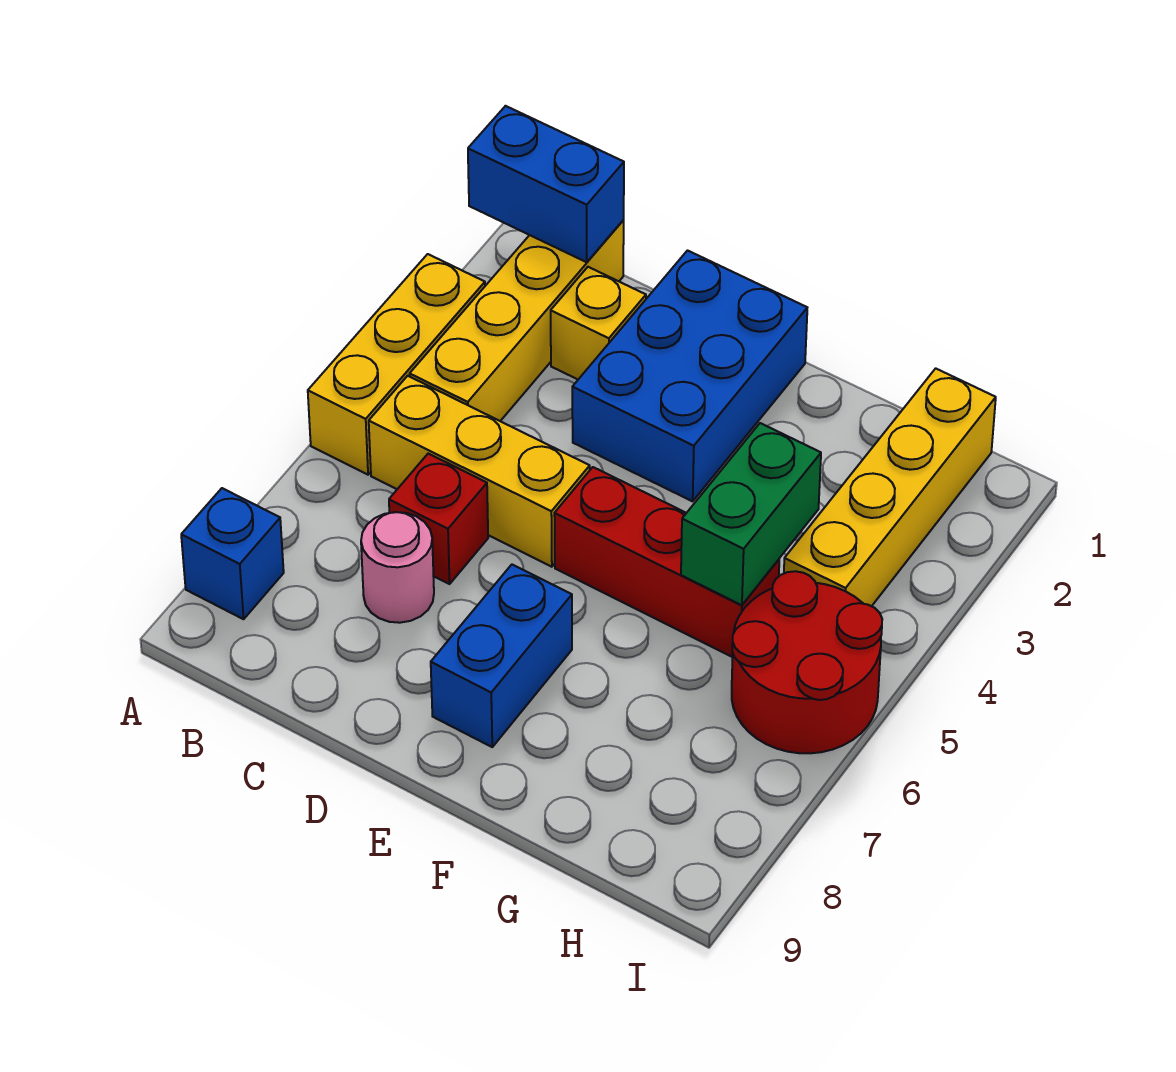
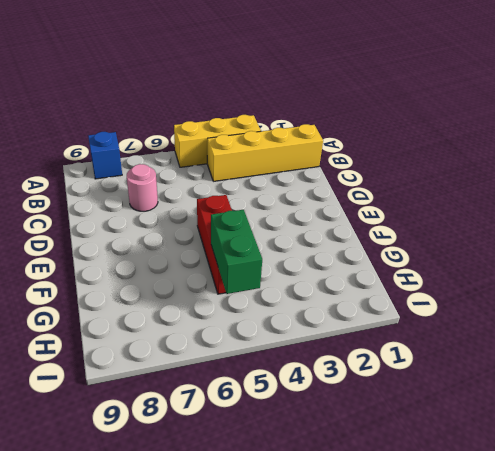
green 1x2 brick [211,210,262,294] -> green 1x2 brick turned to [681,423,821,605]
none -> yellow 1x3 brick [369,376,590,567]
none -> yellow 1x1 brick [551,267,646,379]
none -> red 1x1 brick [389,454,488,584]

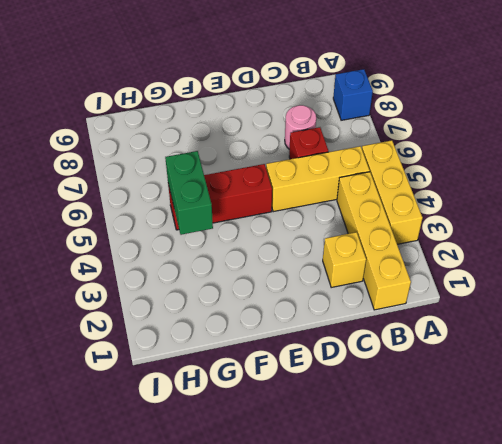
none -> blue 2x3 brick [572,251,807,501]
none -> blue 1x2 brick [431,565,572,747]
none -> yellow 1x4 brick [784,368,996,606]

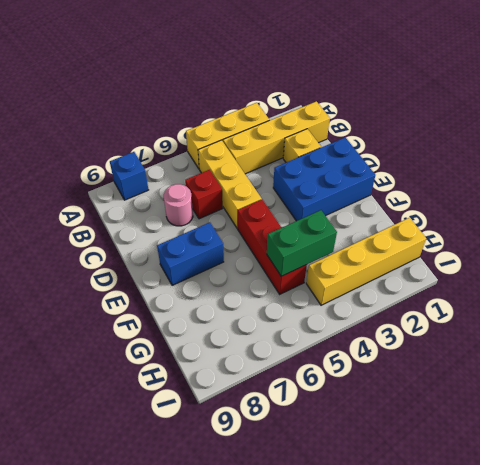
none -> red 2x2 round brick [732,571,882,753]
none -> blue 1x2 brick [468,106,624,262]

